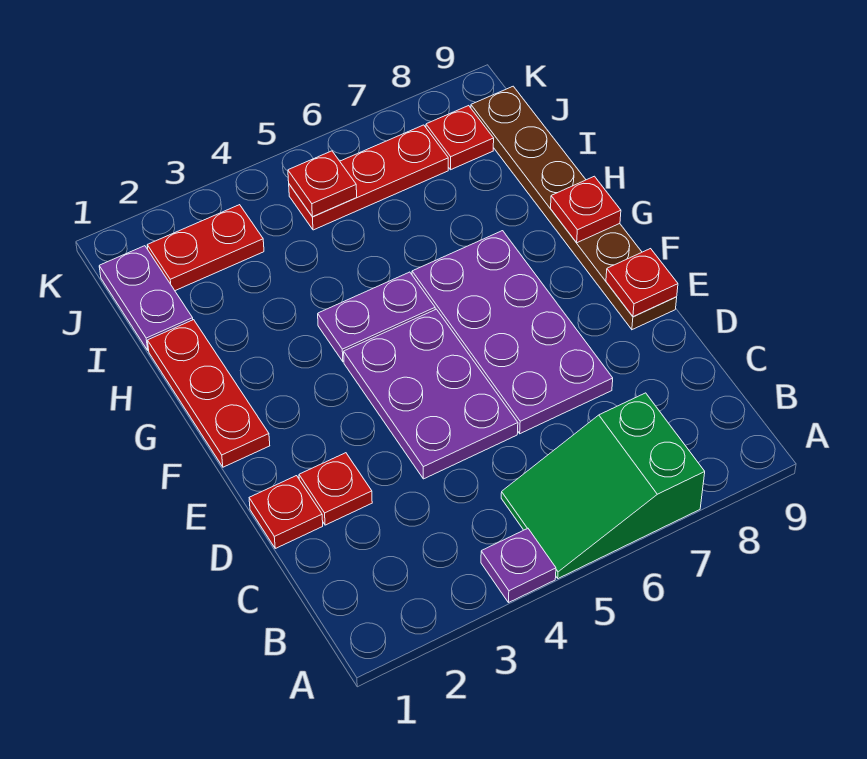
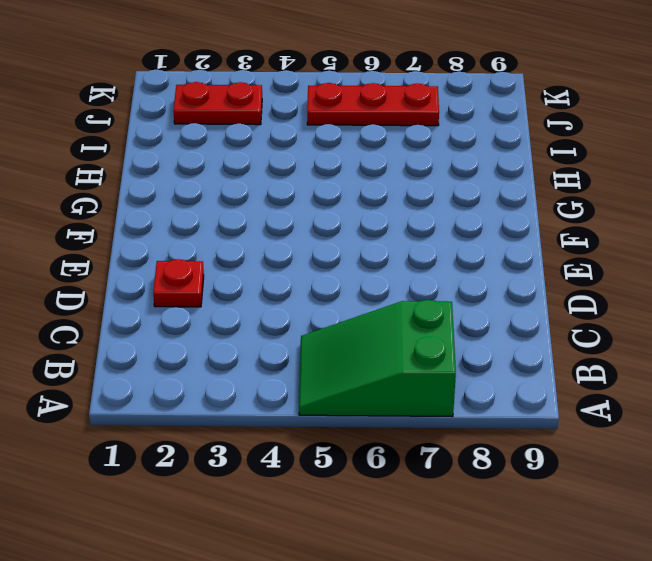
none -> purple 1x1 plate [481,528,556,603]
none -> red 1x1 plate [249,476,323,548]
none -> purple 2x3 plate [344,309,518,479]

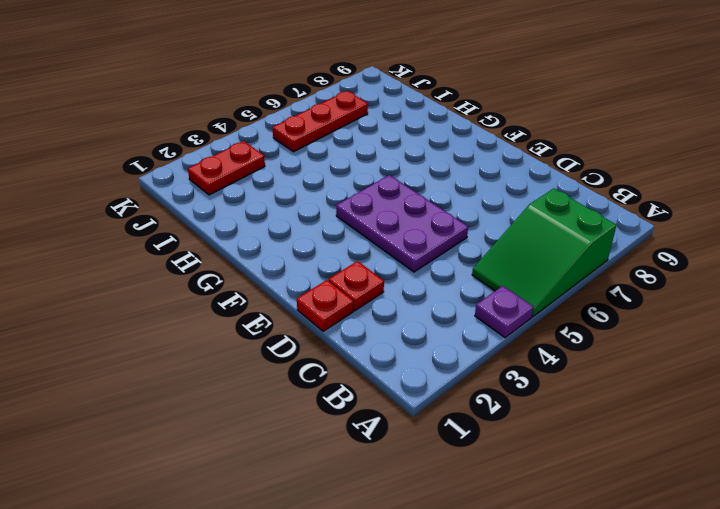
none -> purple 2x4 plate [412,231,613,434]
none -> brown 1x6 plate [471,86,677,330]
none -> red 1x3 plate [148,320,270,467]

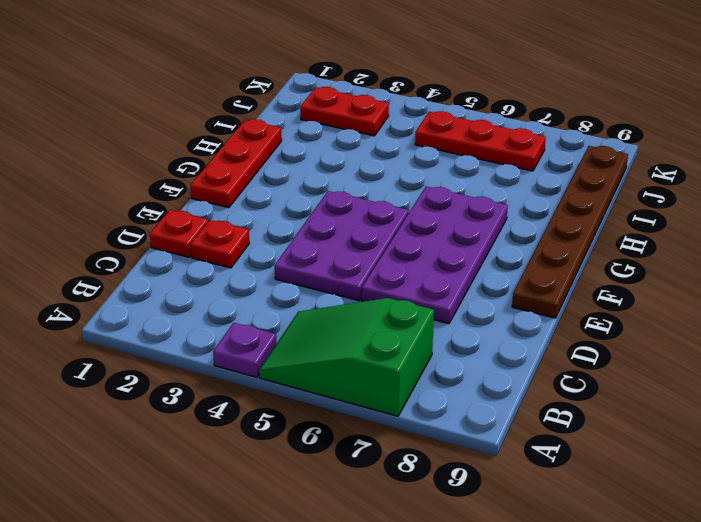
none -> purple 1x2 plate [318,272,435,362]
none -> purple 1x2 plate [99,246,193,351]
none -> red 1x1 plate [426,106,494,170]

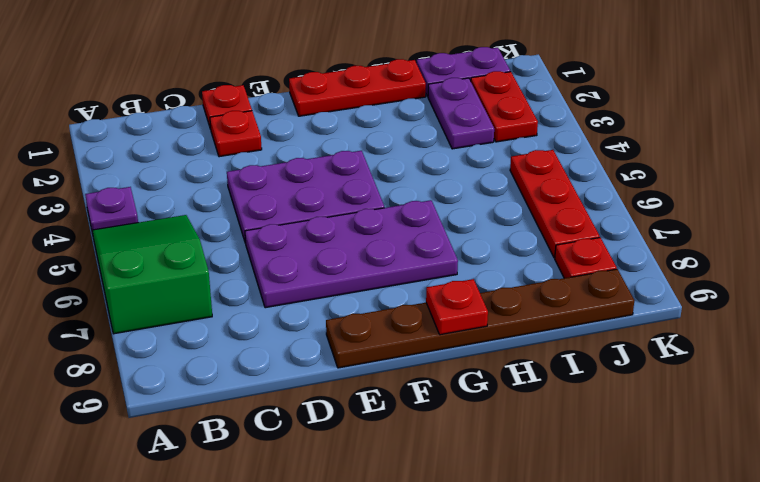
purple 1x2 plate [428,78,494,149] -> purple 1x2 plate moved to [318,272,435,362]
none -> red 1x1 plate [606,249,678,317]
none -> red 1x1 plate [288,151,357,217]

